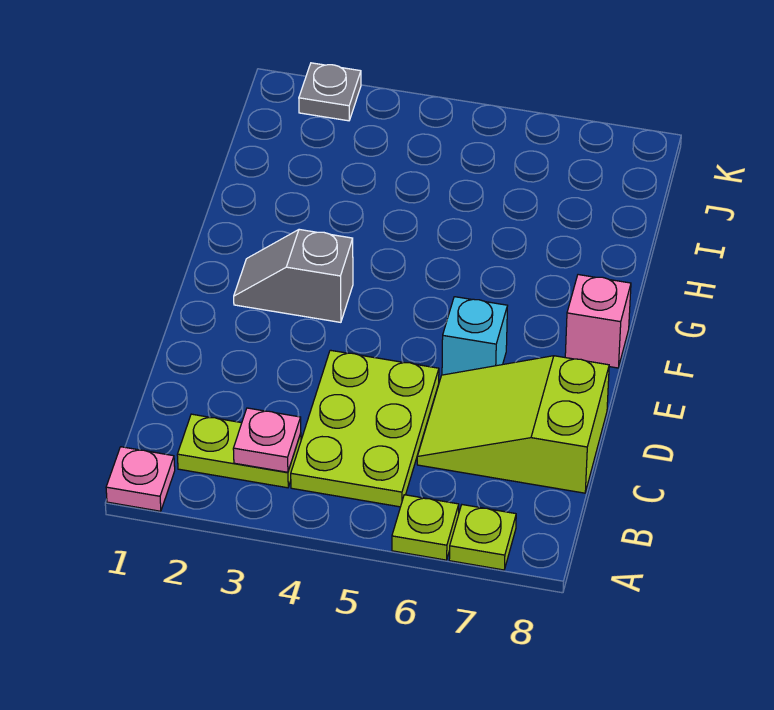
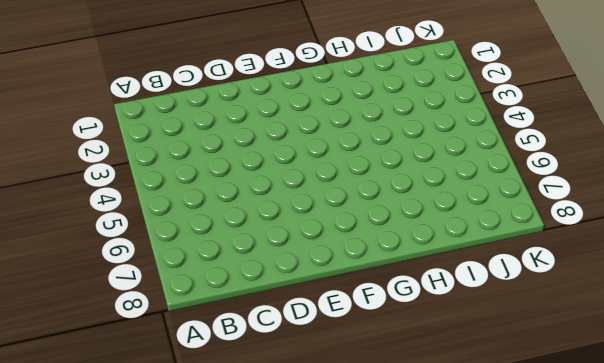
none -> pink 1x1 plate [106,447,175,511]
none -> lime 1x1 plate [392,495,459,560]

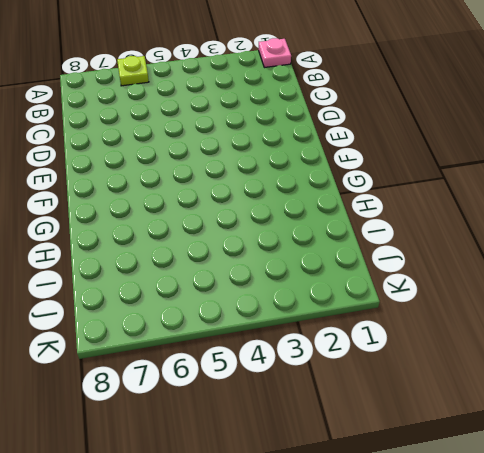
none -> lime 1x1 plate [449,505,516,570]
none -> lime 1x2 plate [177,414,301,488]

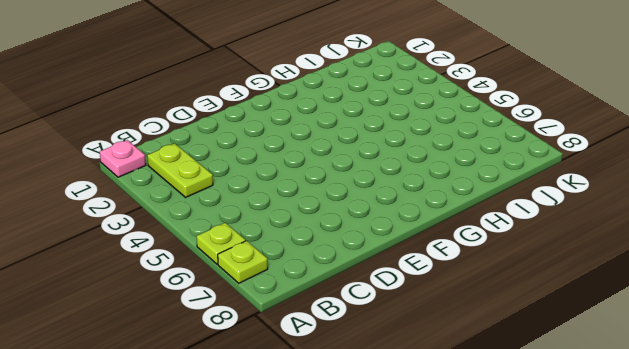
none -> lime 2x3 plate [291,350,439,507]
none -> lime 2x3 slope [417,356,609,493]

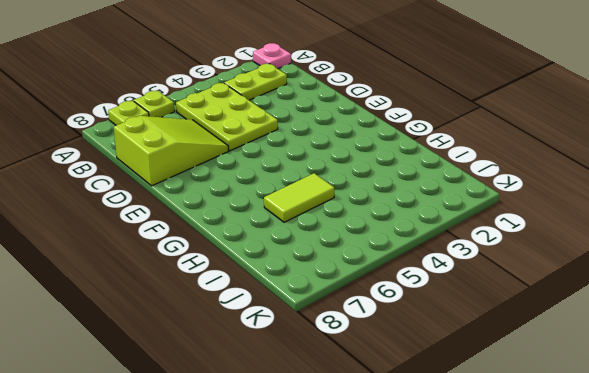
lime 1x2 tile [264,173,334,222] -> none
none -> cyan 1x1 brick [442,297,507,375]
none -> grey 1x2 slope [234,229,353,322]

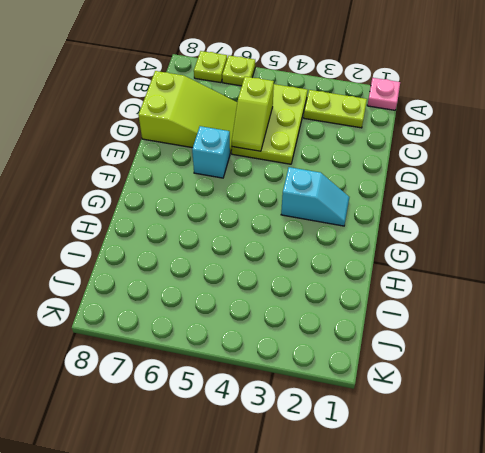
lime 1x2 slope [232,76,274,151] -> none
cyan 1x2 slope [281,167,349,226] -> grey 1x2 slope [234,229,353,322]
none -> pink 1x1 brick [565,275,631,368]
none -> grey 1x1 plate [299,63,361,121]

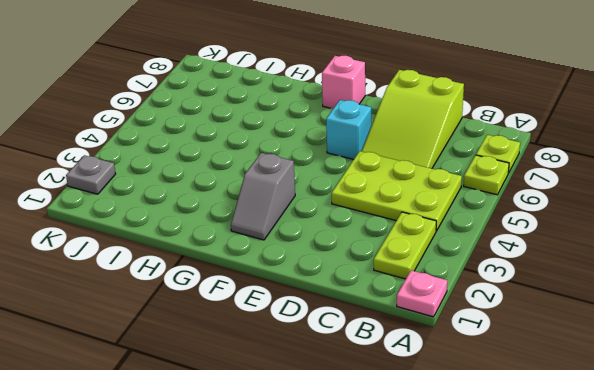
none -> pink 1x1 plate [233,408,301,472]

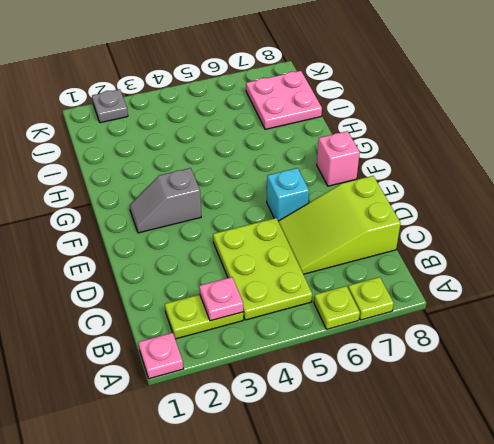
pink 2x2 plate [246,71,322,129] -> none

